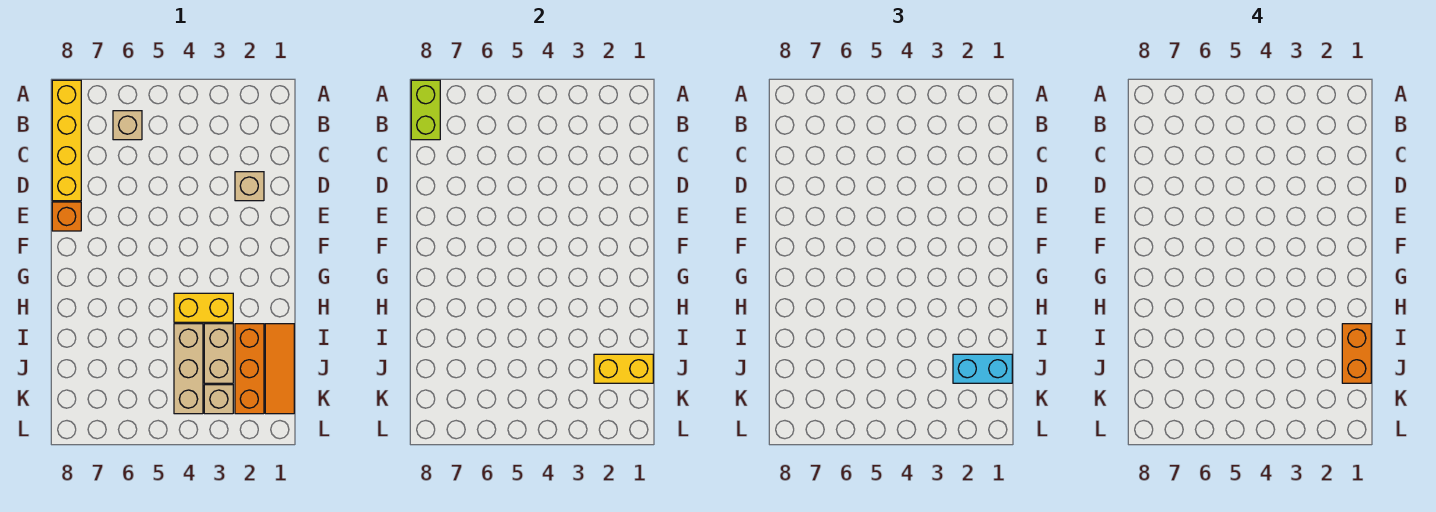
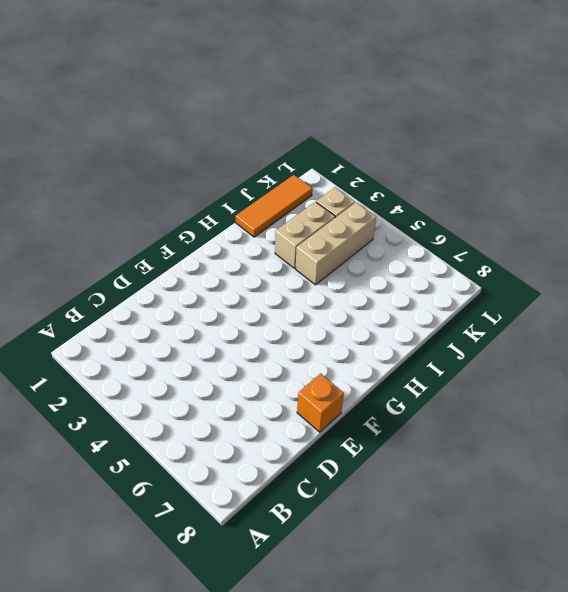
none -> yellow 1x4 brick [52,80,81,201]
none -> tan 1x1 brick [113,111,142,140]
none -> tan 1x1 brick [235,172,264,201]

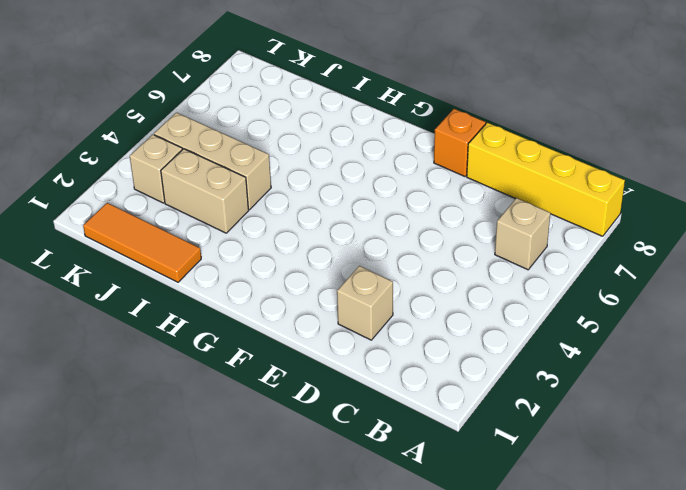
none -> yellow 1x2 brick [174,293,233,322]
none -> orange 1x3 brick [235,324,264,414]
none -> lime 1x2 brick [411,80,440,140]

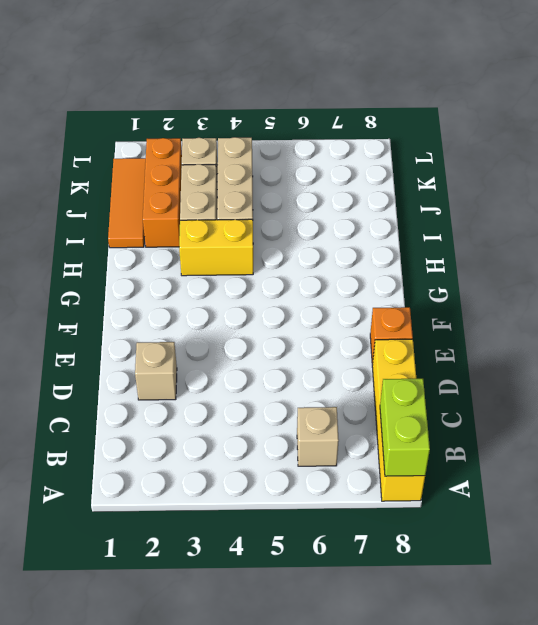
none -> yellow 1x2 brick [594,354,653,383]
none -> cyan 1x2 brick [953,354,1012,383]
none -> orange 1x2 brick [1342,324,1371,383]

